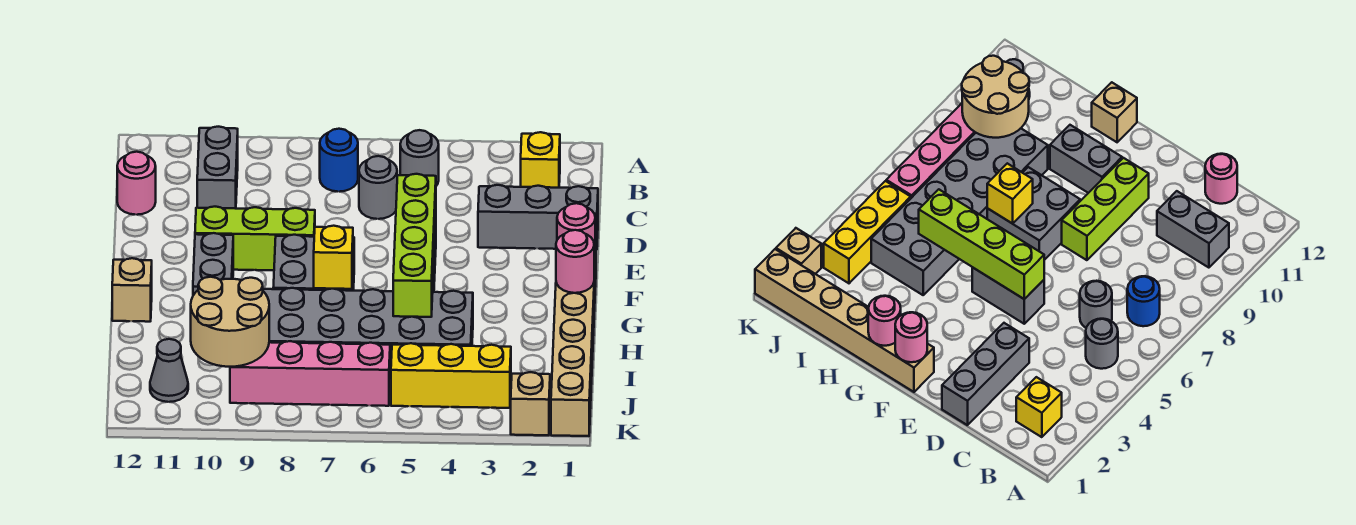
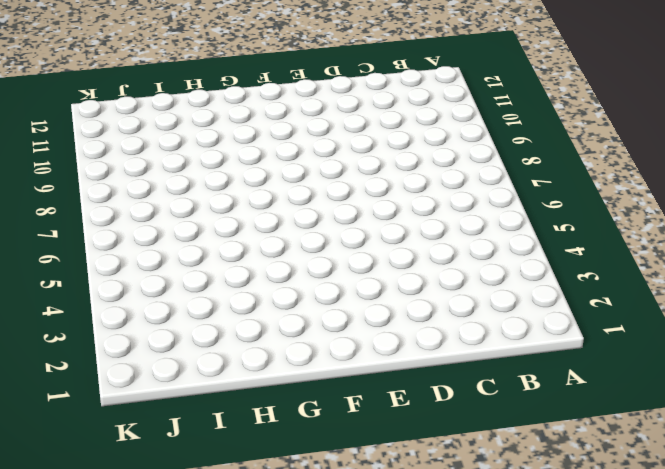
none -> yellow 1x1 brick [521,132,560,188]
none -> grey 1x1 round brick [400,130,439,186]
none -> blue 1x1 round brick [320,129,358,192]

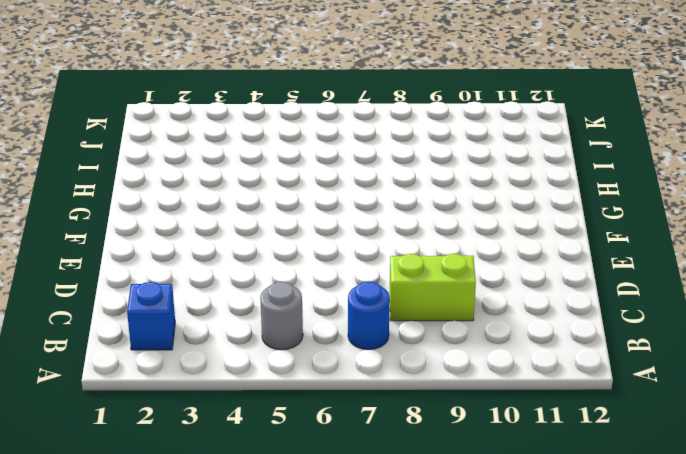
blue 1x1 brick [127,282,175,350] -> yellow 1x1 brick [521,132,560,188]
lime 1x2 brick [390,254,476,321] -> none
none -> grey 1x2 brick [197,127,238,209]
none -> grey 1x1 round brick [359,156,397,219]
none -> pink 1x1 round brick [117,152,156,215]

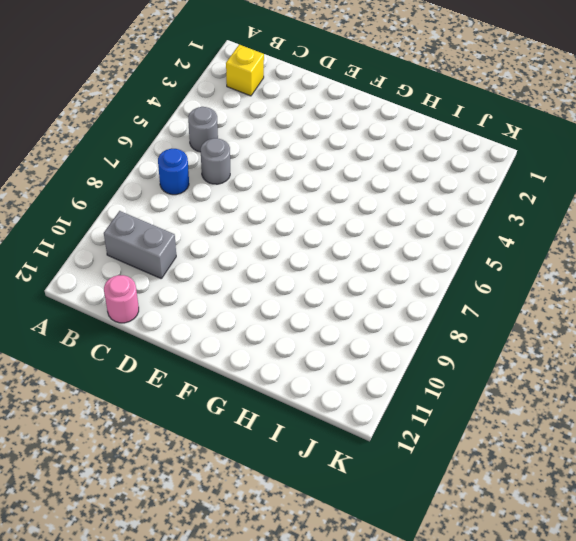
none -> grey 1x3 brick [478,185,598,250]
none -> grey 1x2 brick [972,267,1044,324]
none -> lime 1x3 brick [195,207,315,270]

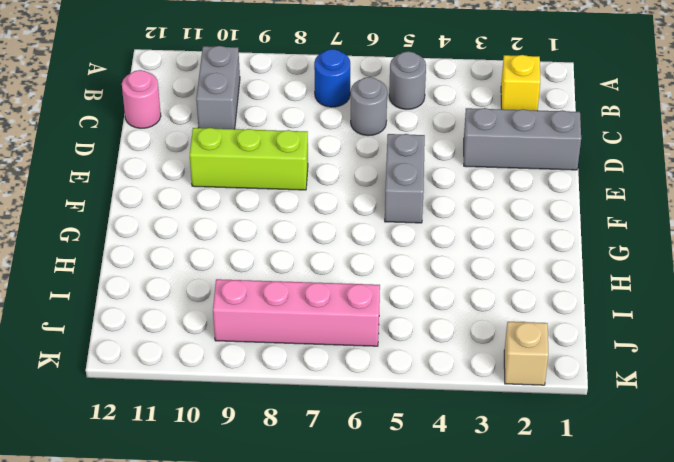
none -> tan 1x6 brick [551,242,596,436]
none -> grey 2x2 brick [273,235,354,291]
none -> grey 1x2 brick [193,233,233,295]

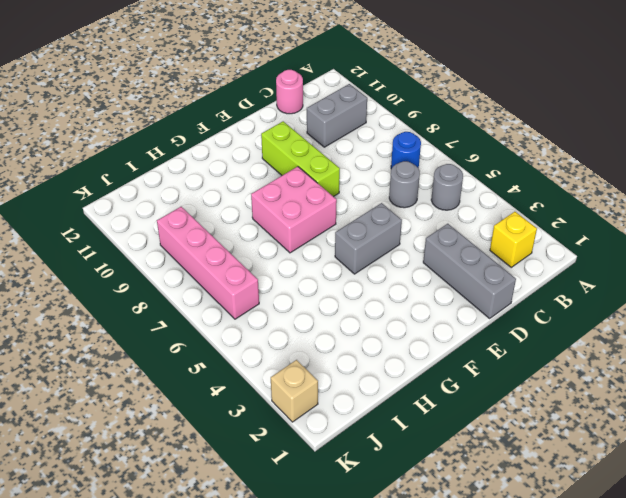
pink 2x2 brick [251,167,337,253] -> grey 2x2 brick [273,235,354,291]
none -> tan 1x6 brick [551,242,596,436]
none -> grey 1x2 brick [193,233,233,295]
none -> tan 1x1 brick [112,258,152,322]

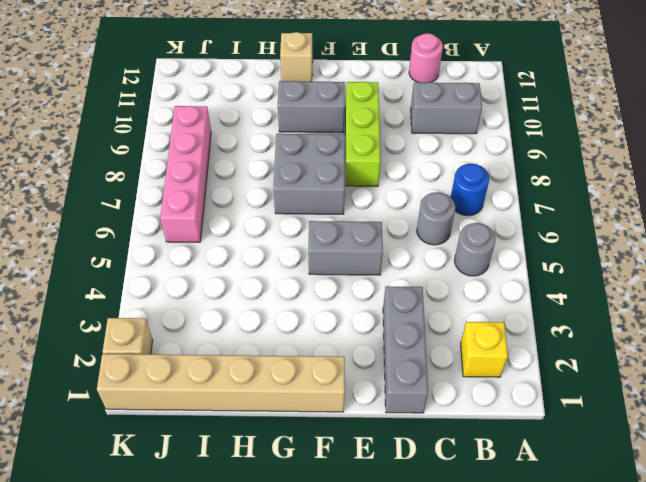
none -> grey 2x6 brick [263,288,473,379]
none -> yellow 1x3 brick [391,343,511,408]
none -> grey 1x1 cone [150,339,188,402]

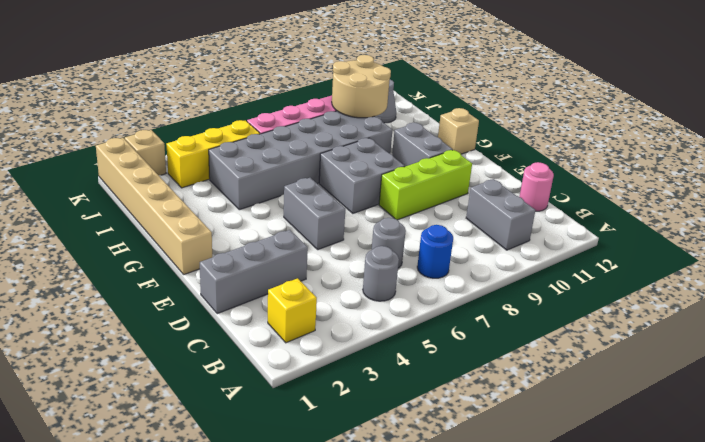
none -> lime 1x4 brick [393,174,436,317]
none -> pink 1x1 round brick [557,203,595,257]
none -> pink 1x1 round brick [556,230,594,293]

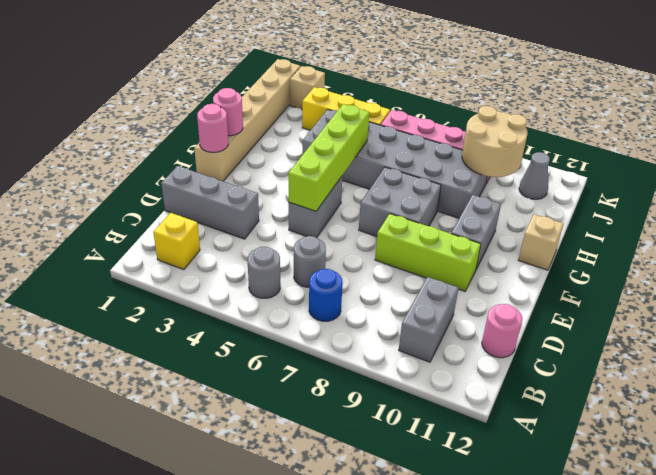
none -> yellow 1x1 brick [314,226,353,289]

